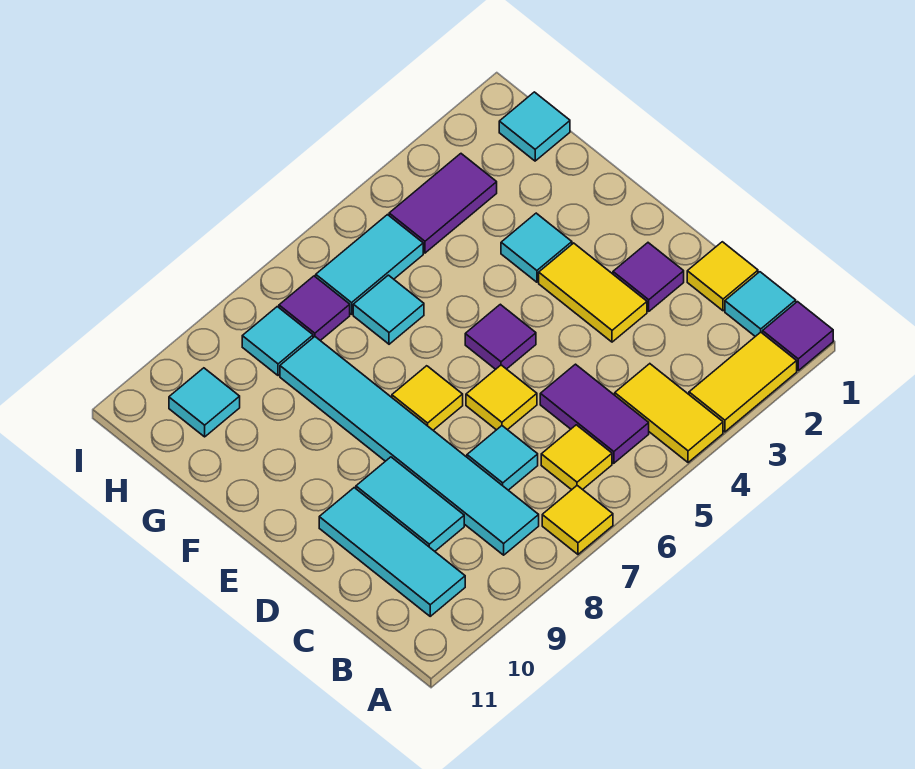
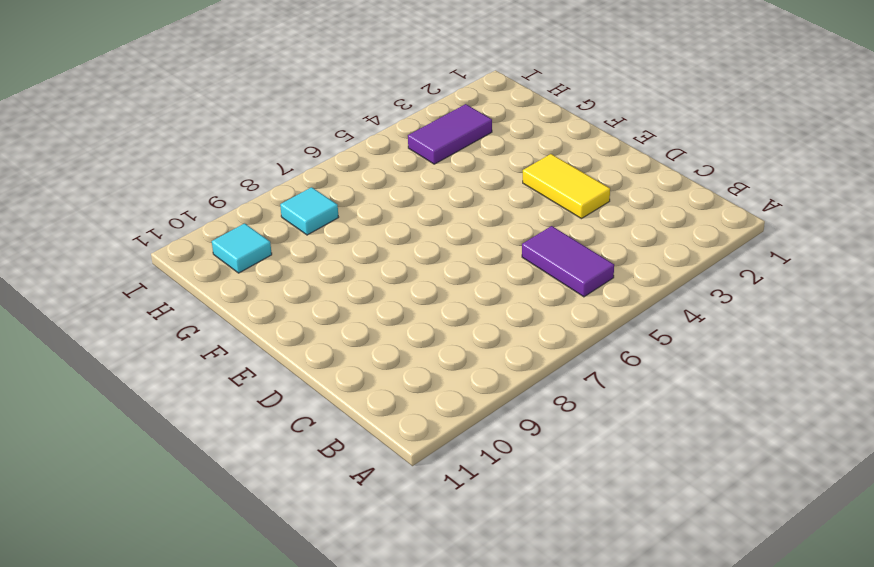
none -> purple 1x1 tile [763,302,833,370]
none -> yellow 1x2 tile [689,332,797,432]
none -> yellow 1x2 tile [615,364,723,463]

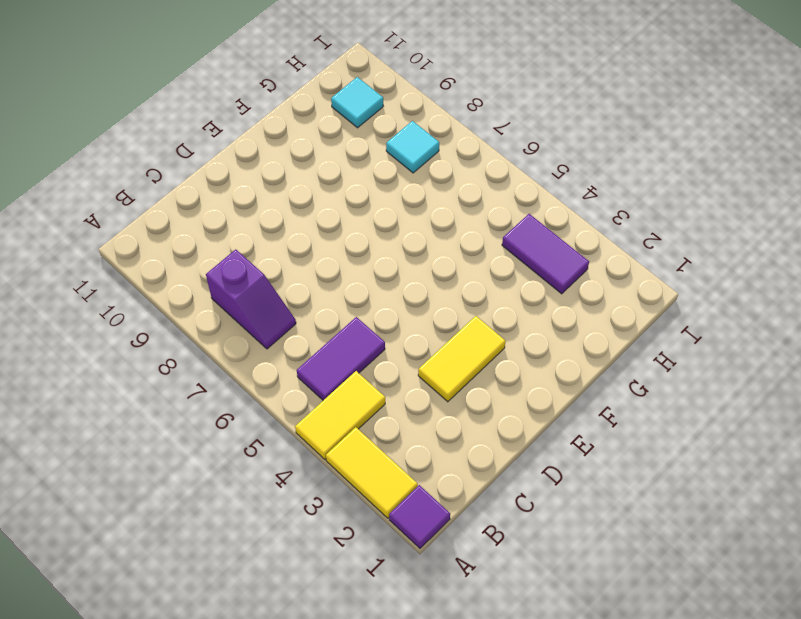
purple 1x2 slope [206,249,296,349] -> cyan 1x6 tile [280,337,539,555]
none -> yellow 1x1 tile [542,486,613,554]
none -> cyan 1x1 tile [725,272,796,336]
none -> yellow 1x1 tile [541,425,612,490]

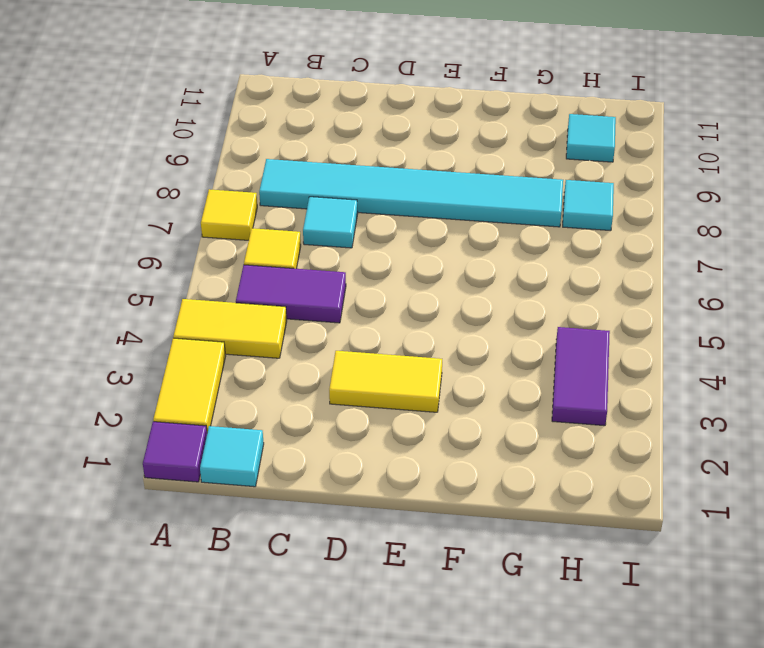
none -> cyan 1x3 tile [319,488,465,616]
none -> yellow 1x1 tile [687,242,758,311]
none -> cyan 1x2 tile [356,457,464,551]

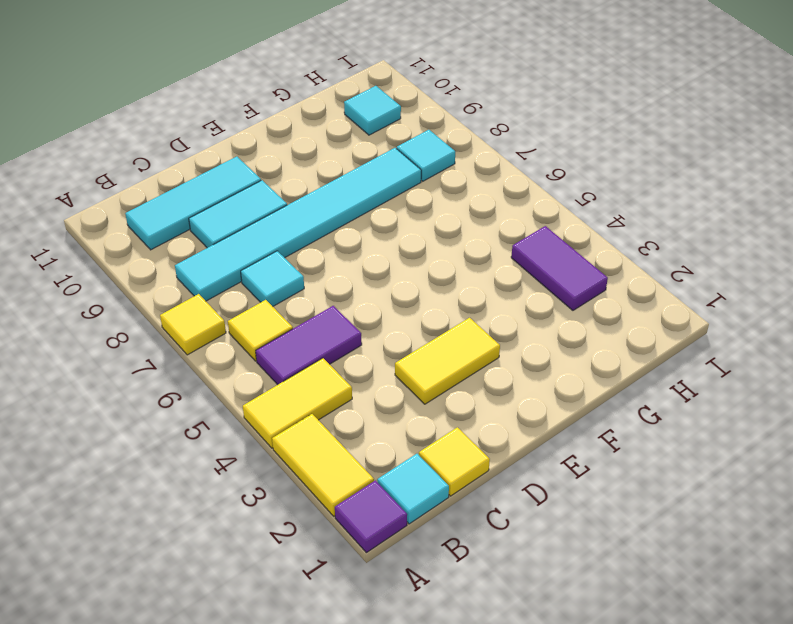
none -> purple 1x1 tile [613,243,684,311]
none -> yellow 1x1 tile [466,365,537,430]
none -> purple 1x1 tile [465,304,536,369]

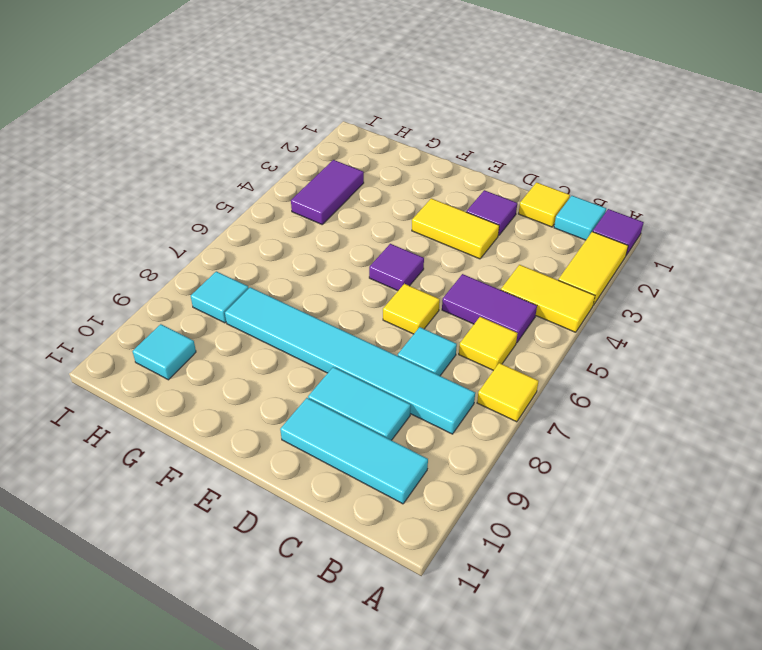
none -> yellow 1x1 tile [392,366,463,430]
none -> cyan 1x1 tile [501,213,572,282]
none -> cyan 1x1 tile [353,275,424,344]

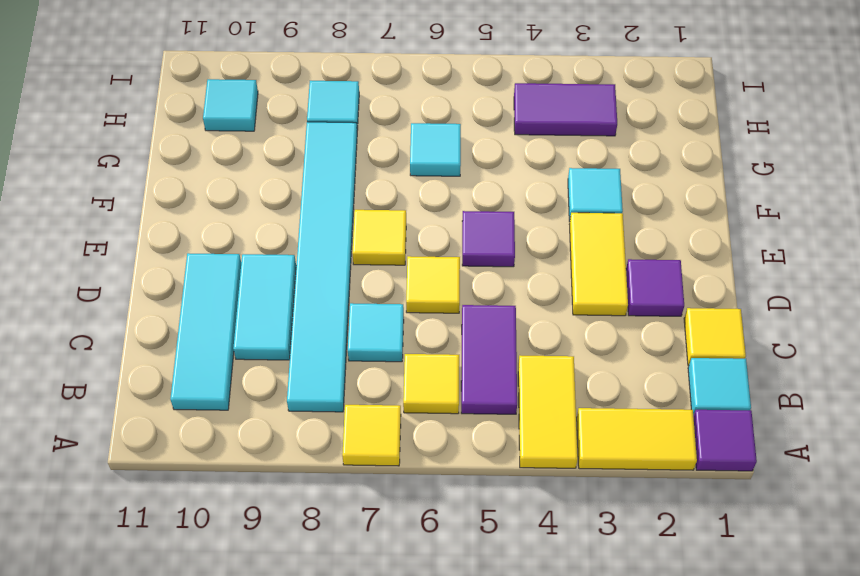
none -> cyan 1x1 tile [499,92,570,161]
none -> cyan 1x2 tile [316,215,423,314]
none -> purple 1x1 tile [279,276,350,341]

